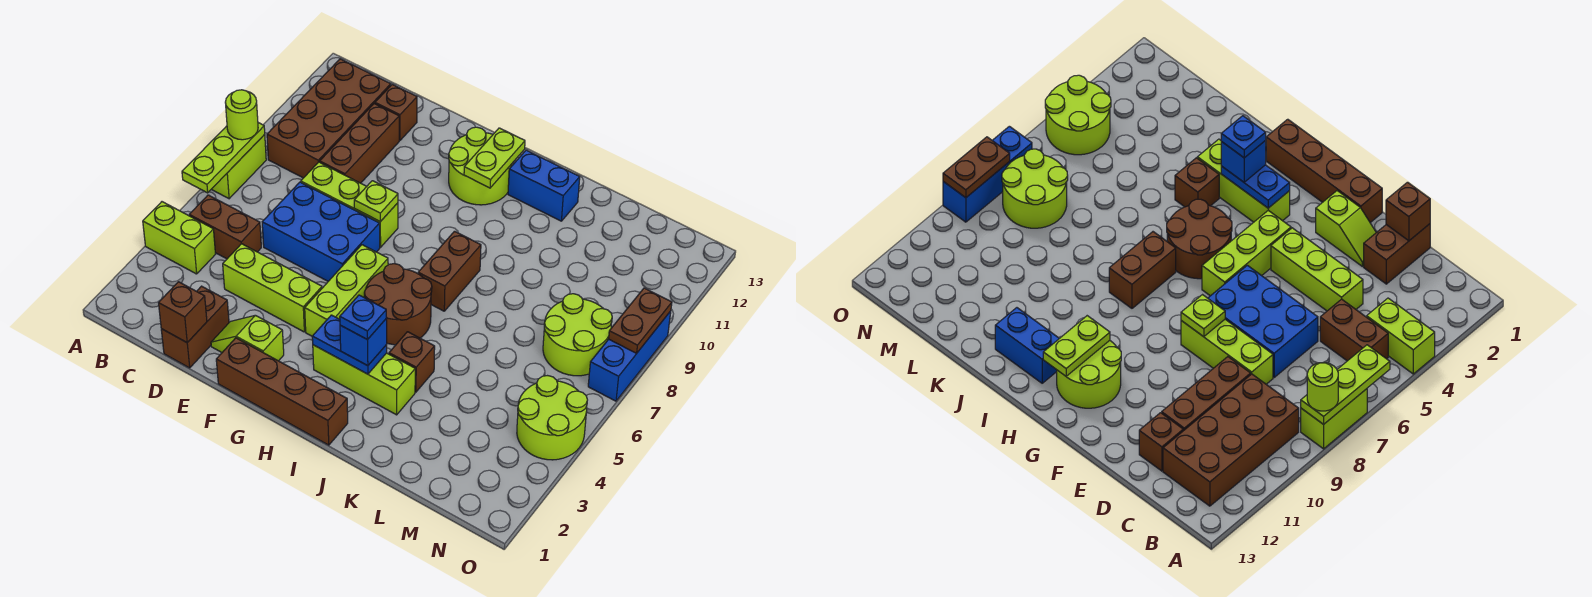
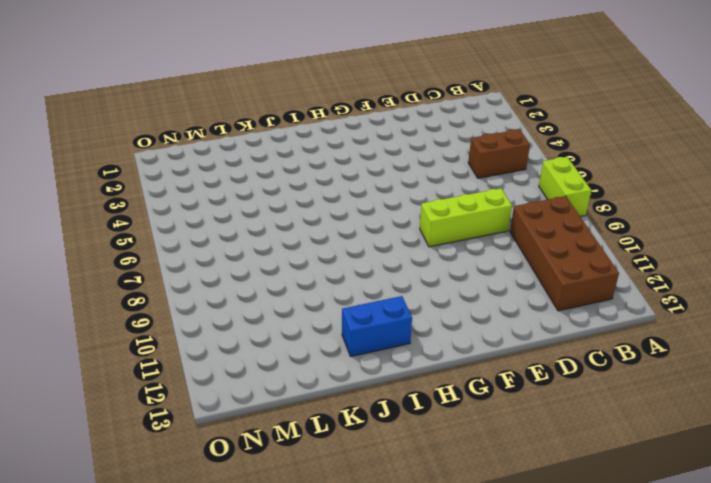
none -> lime 1x2 brick [143,202,215,274]
none -> brown 1x2 brick [161,286,229,368]
none -> lime 1x3 brick [223,244,322,332]
none -> blue 2x3 brick [262,182,380,281]

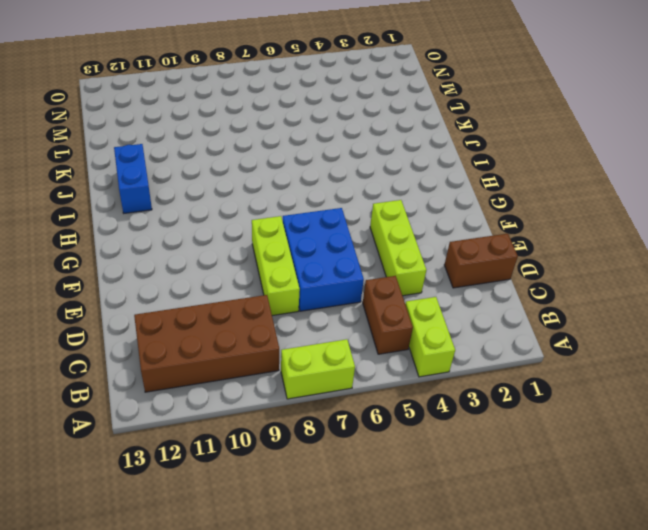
none -> brown 1x3 brick [320,104,399,183]
none -> brown 1x1 brick [375,84,417,140]
none -> lime 1x2 slope [211,315,284,361]
none -> brown 1x4 brick [216,338,348,445]

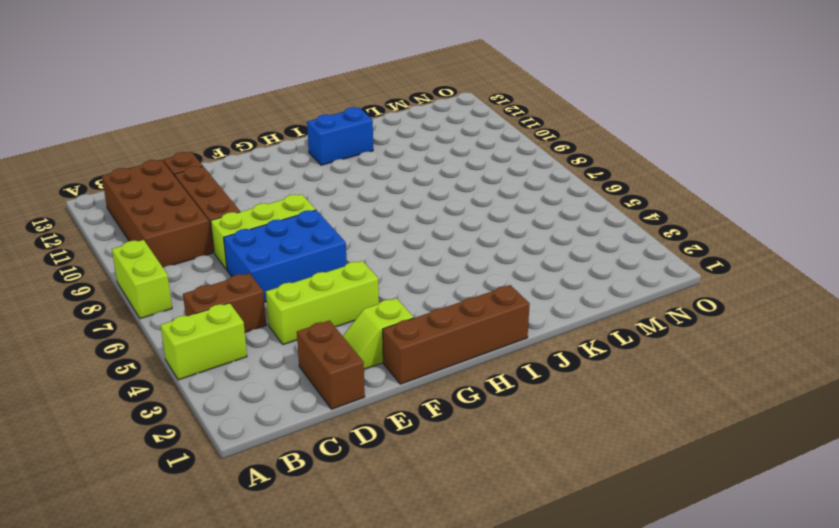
none -> lime 1x3 brick [305,245,388,336]
none -> lime 2x2 round brick [449,127,512,205]
none -> lime 1x3 brick [313,345,415,415]
none -> brown 2x2 round brick [364,264,432,345]

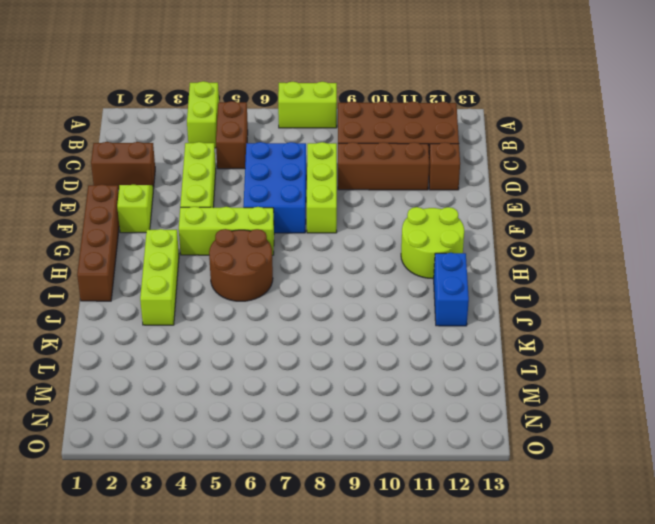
none -> brown 1x2 brick [418,231,481,311]
none -> brown 1x1 brick [389,332,435,392]
none -> lime 2x2 round brick [543,294,612,376]
none -> lime 2x2 round brick [517,376,587,460]

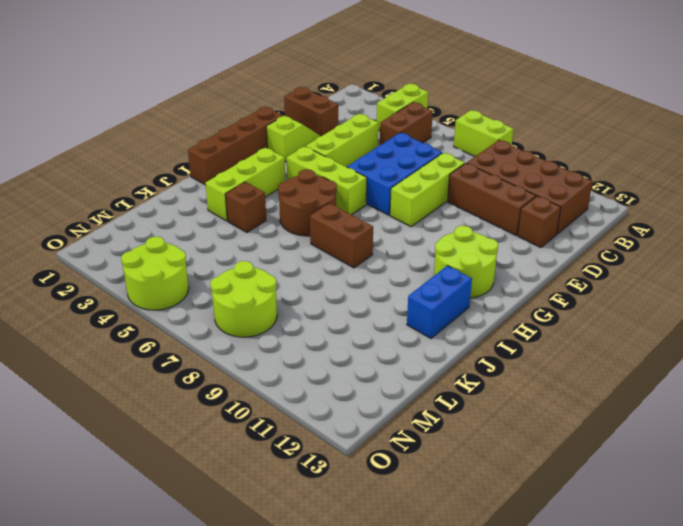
none -> blue 1x3 brick [588,311,671,401]
none -> lime 1x3 plate [182,123,265,193]
none -> brown 1x1 brick [159,282,207,343]
none -> lime 1x1 plate [354,181,398,222]

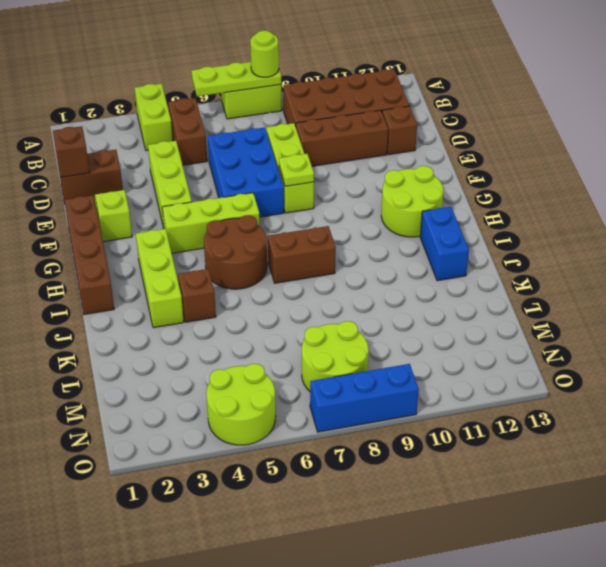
none -> blue 1x2 plate [312,315,387,374]
none -> lime 1x2 plate [464,128,525,188]
none -> brown 1x2 plate [609,288,672,354]
none -> blue 1x1 brick [340,319,387,366]

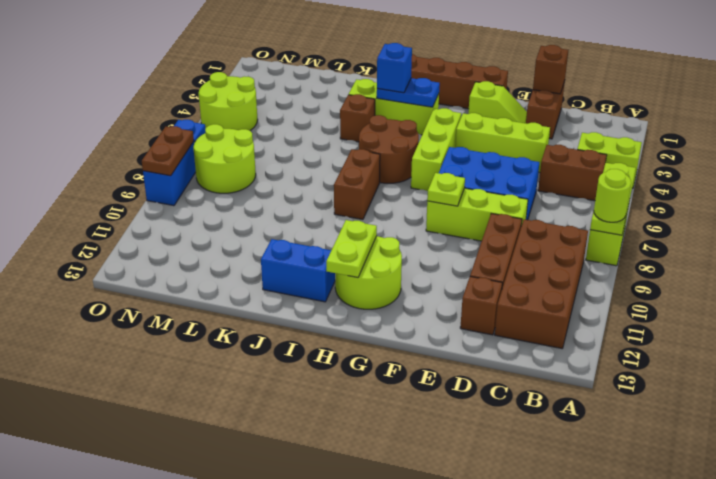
none -> blue 1x1 plate [340,295,387,340]

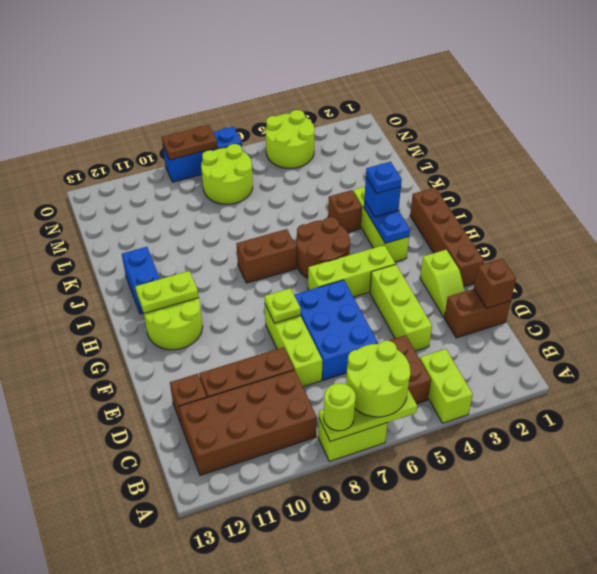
lime 2x2 round brick [346,341,410,417] -> none

